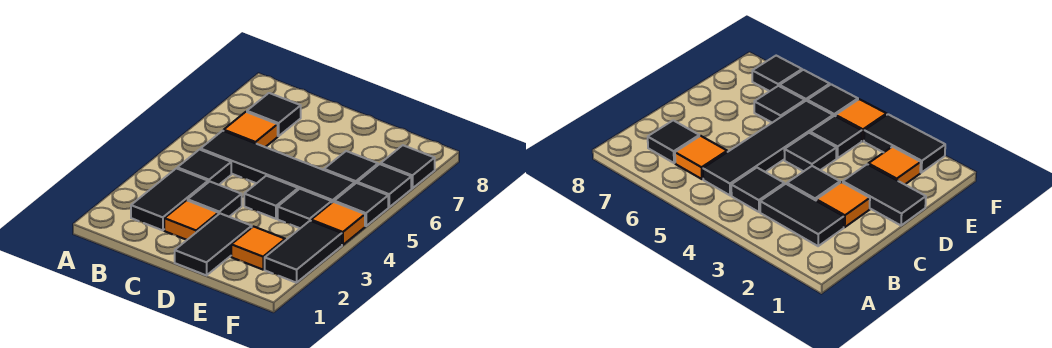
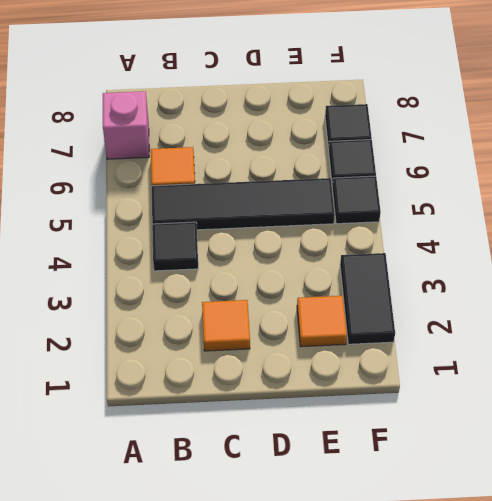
pink 1x1 brick [103,91,149,159] -> none
none -> black 1x2 tile [131,168,208,230]
none -> black 1x1 tile [247,93,301,136]
none -> black 1x1 tile [188,181,242,217]

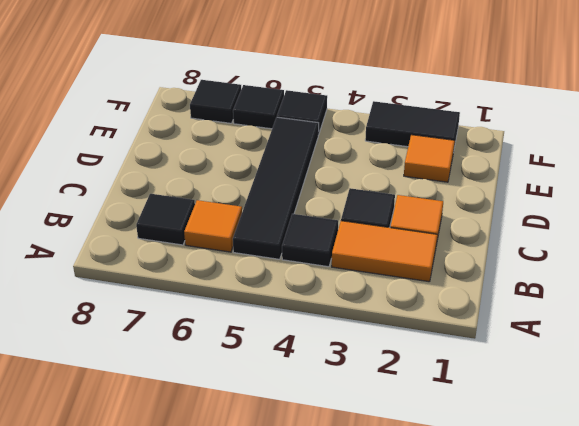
orange 1x2 tile [332,221,437,282] -> black 1x2 tile [131,168,208,230]
none -> black 1x2 tile [175,213,252,275]
none -> black 1x1 tile [244,176,298,219]
none -> black 1x1 tile [278,189,332,228]

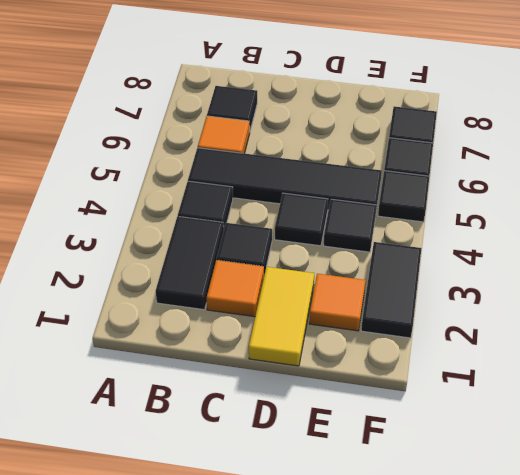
yellow 1x2 tile [249,267,314,366] -> black 1x2 tile [175,213,252,275]
none -> black 1x1 tile [324,151,378,184]
none -> orange 1x1 tile [311,202,365,245]

